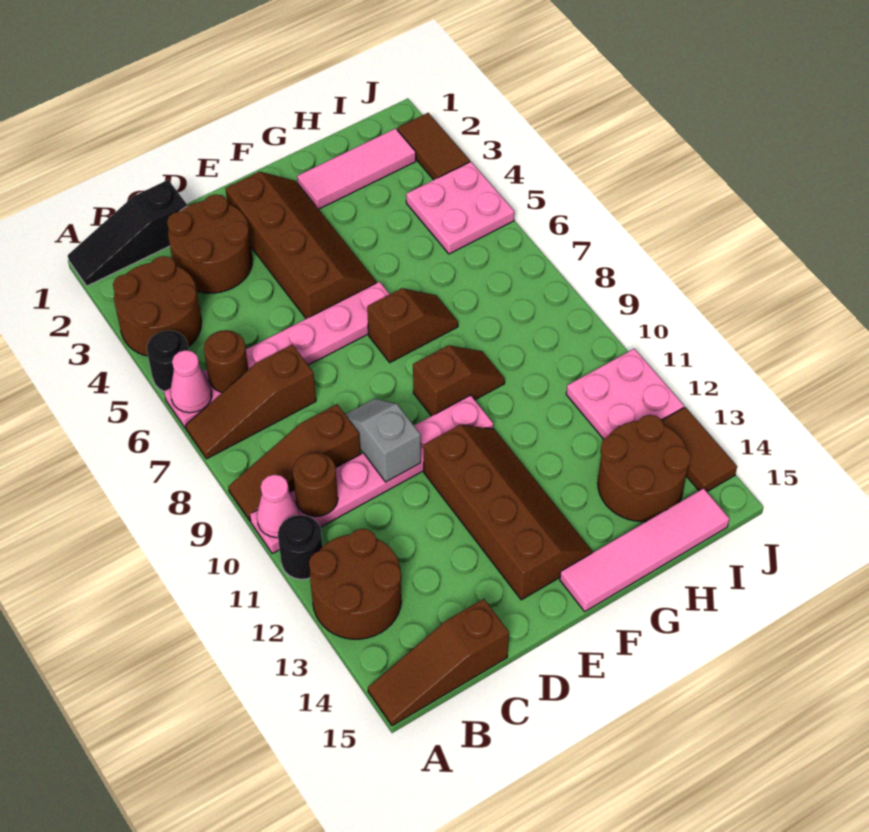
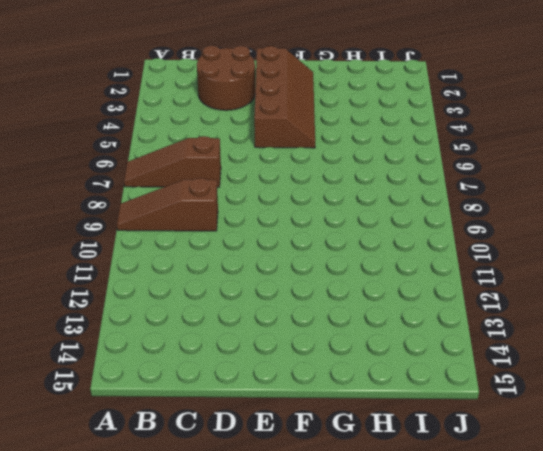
none -> black 1x3 slope [68,180,187,286]
none -> brown 2x2 round brick [113,256,202,356]
none -> black 1x1 round brick [147,330,189,391]

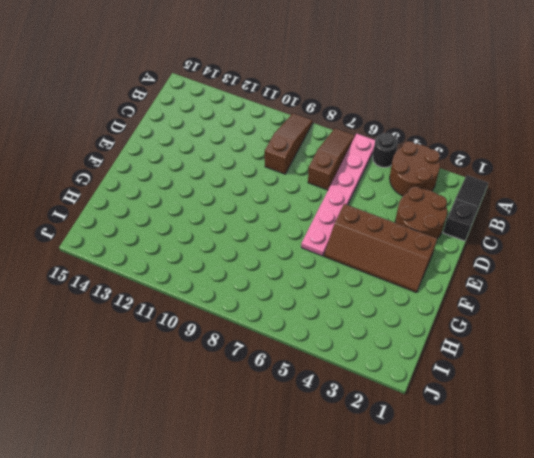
none -> pink 1x6 plate [250,395,493,553]
none -> black 1x1 round brick [278,515,323,579]
none -> brown 2x2 round brick [309,529,401,639]

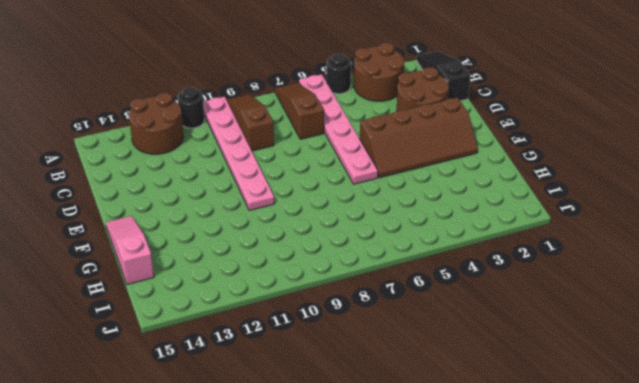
pink 1x3 slope [106,216,154,284] -> pink 1x4 tile [560,488,729,611]
none -> brown 1x3 slope [368,599,509,726]
none -> brown 2x4 slope [424,425,593,600]
none -> brown 1x2 slope [367,288,458,362]

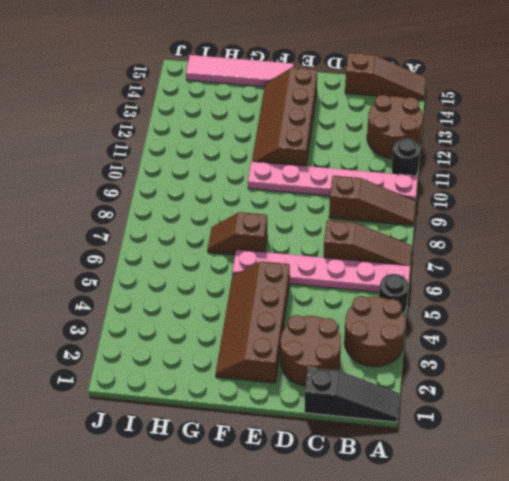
none -> brown 1x2 slope [413,345,505,416]
none -> pink 1x3 tile [297,128,416,209]
none -> brown 2x2 round brick [598,415,691,522]

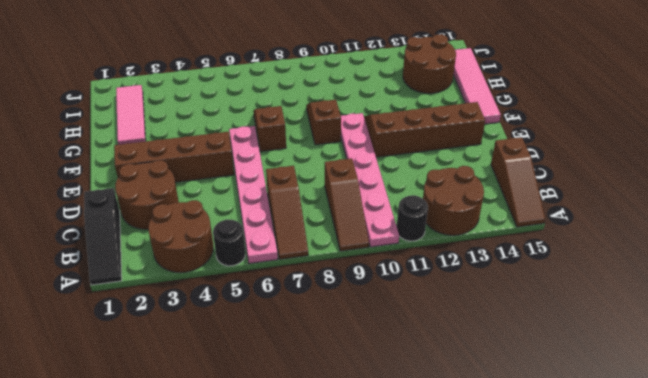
none -> pink 2x2 plate [406,162,514,254]
none -> pink 2x2 plate [566,349,684,439]
none -> brown 1x2 tile [397,113,470,180]

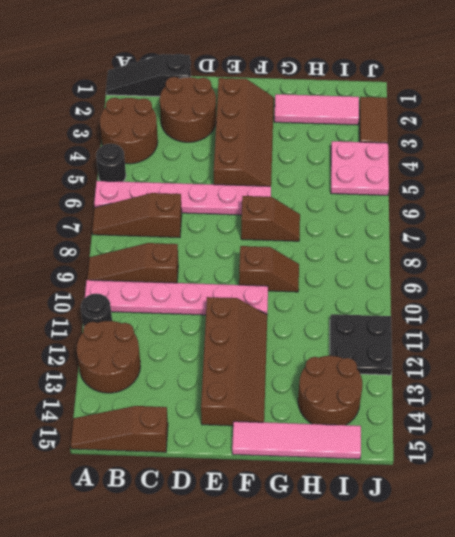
black 2x2 plate [330,314,392,375] -> pink 2x2 plate [566,349,684,439]
none -> brown 1x2 tile [662,407,737,491]
none -> pink 1x1 cone [170,350,212,413]
none -> pink 1x1 cone [257,475,299,538]

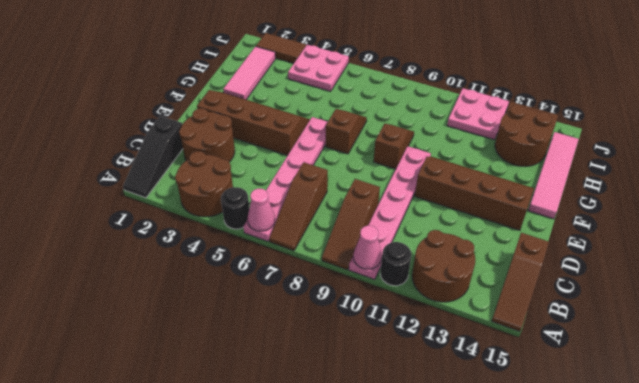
none -> brown 1x1 round brick [204,330,248,392]
none -> brown 1x1 round brick [293,452,338,517]
none -> grey 1x2 slope [345,398,421,482]

